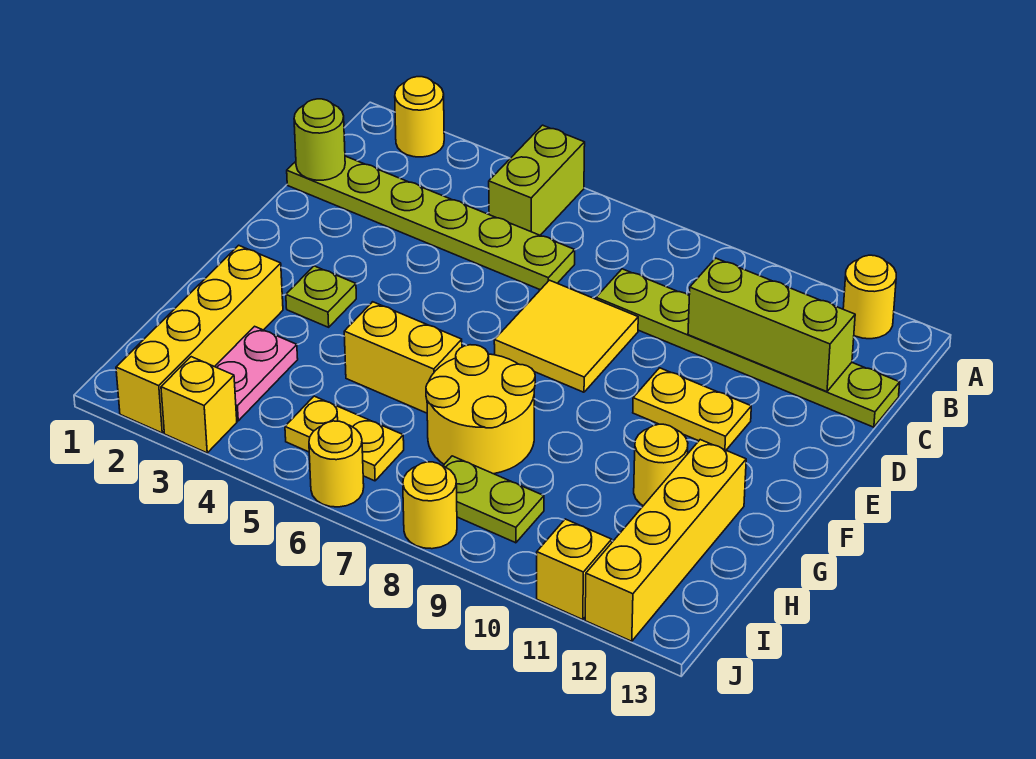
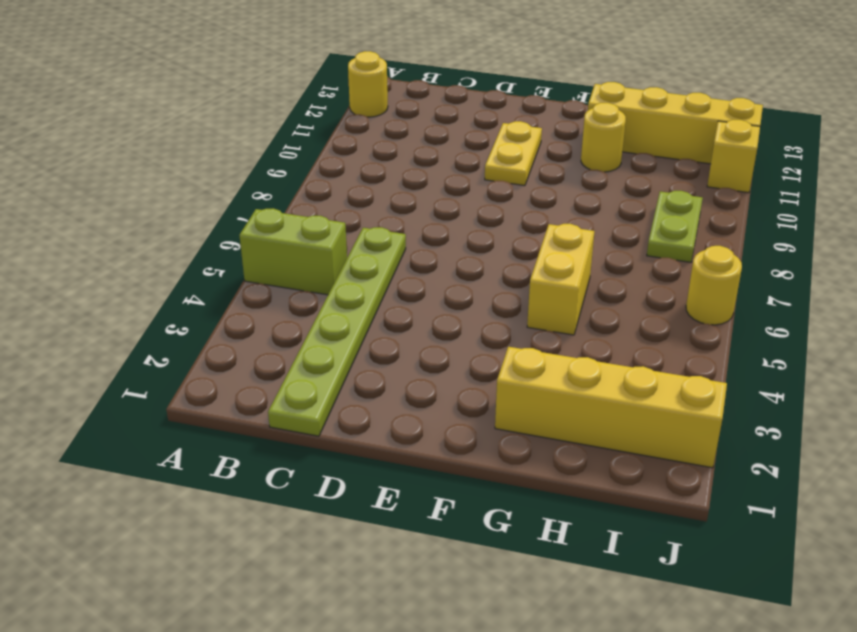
none -> yellow 1x1 round brick [395,77,444,157]
none -> lime 1x6 plate [596,269,900,427]
none -> yellow 2x2 tile [494,280,638,392]

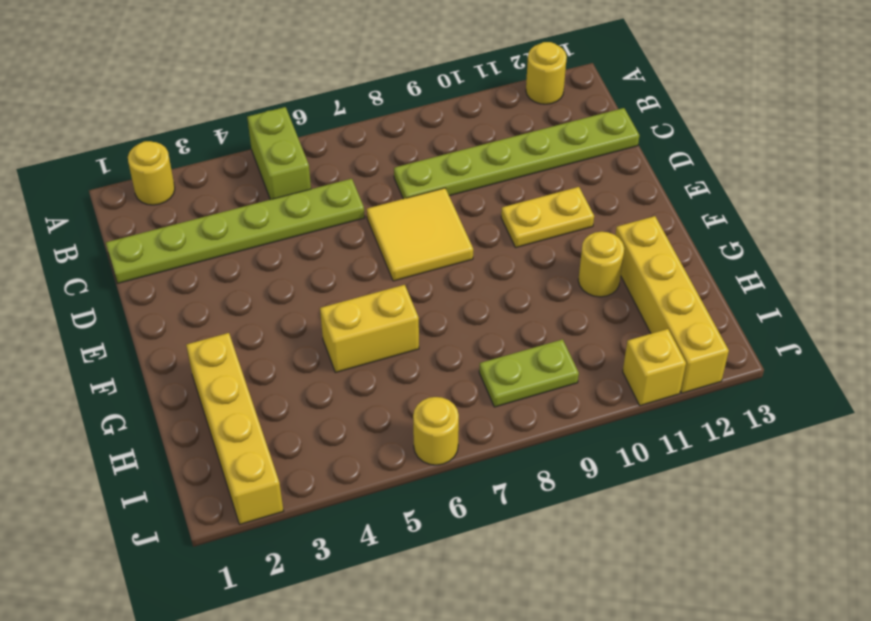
none -> lime 1x1 plate [286,266,356,327]
none -> yellow 2x2 round brick [426,345,535,474]
none -> pink 1x2 plate [215,326,298,421]

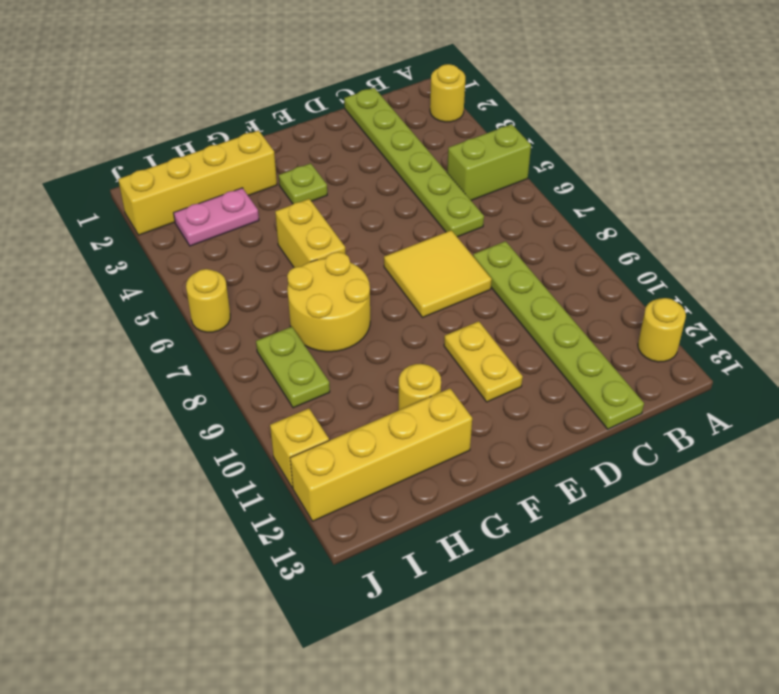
none -> yellow 1x2 plate [285,396,404,481]
none -> yellow 1x1 brick [161,357,237,453]
none -> yellow 1x1 round brick [403,462,457,549]

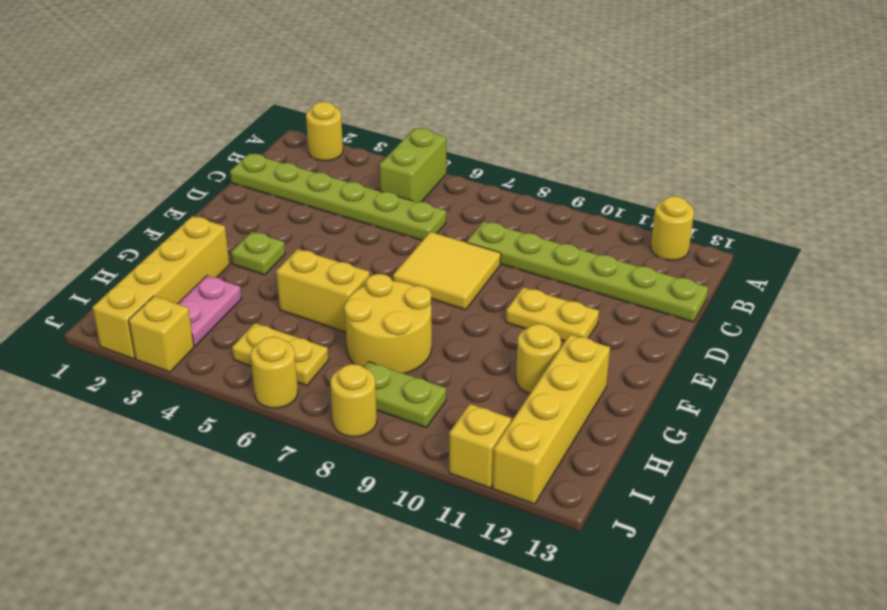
none -> lime 1x1 round brick [294,99,345,180]
none -> lime 1x3 brick [688,258,855,392]

